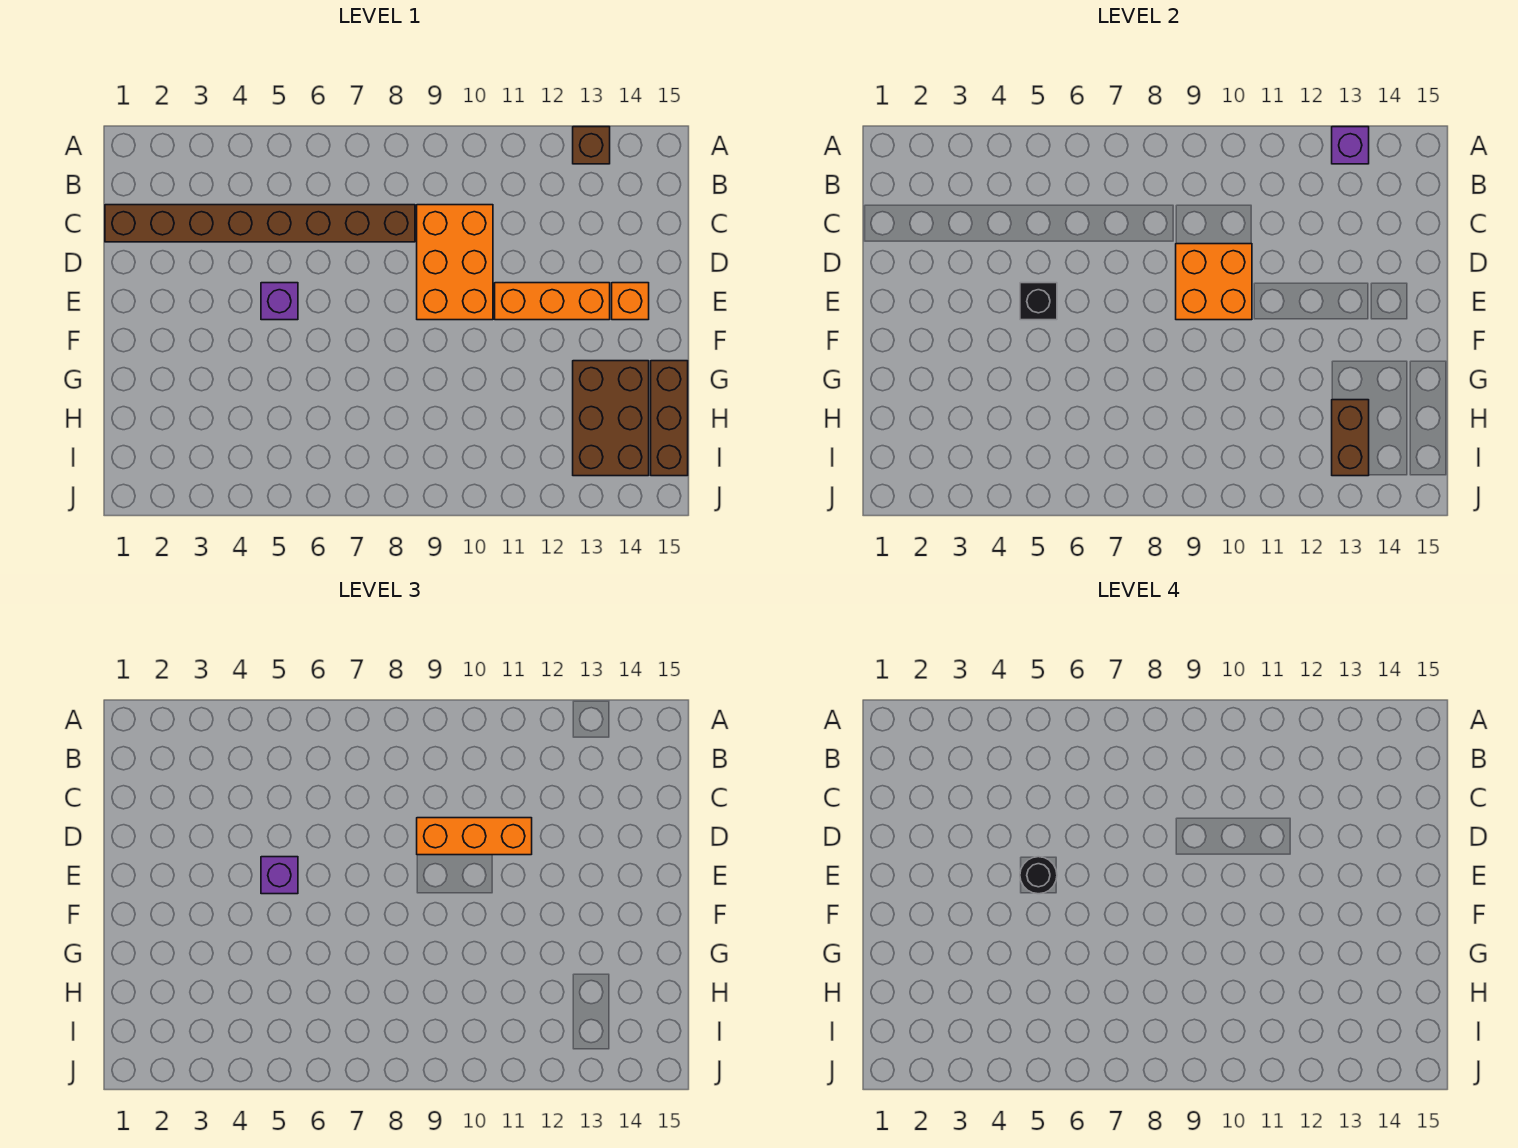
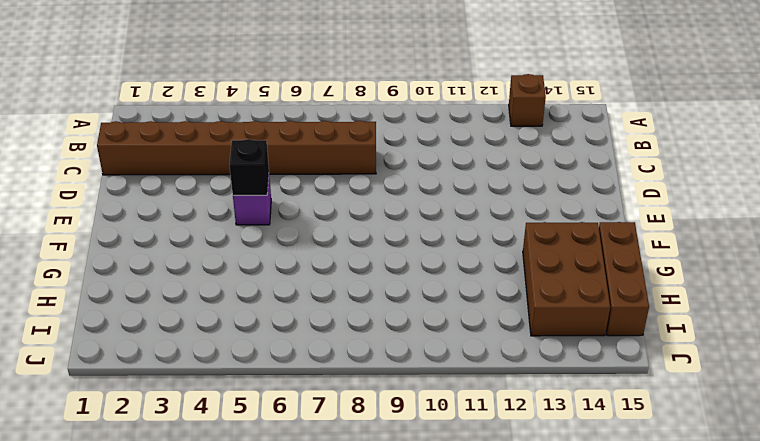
none -> orange 2x3 brick [417,205,493,320]
none -> orange 1x3 brick [495,283,610,320]
none -> orange 1x1 brick [612,283,649,320]

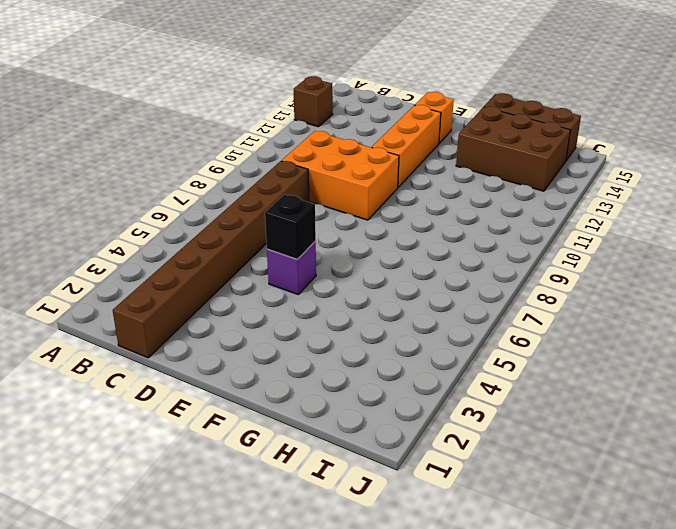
none -> purple 1x1 brick [1332,127,1369,164]
none -> orange 2x2 brick [1176,244,1252,320]
none -> brown 1x2 brick [1332,400,1369,476]

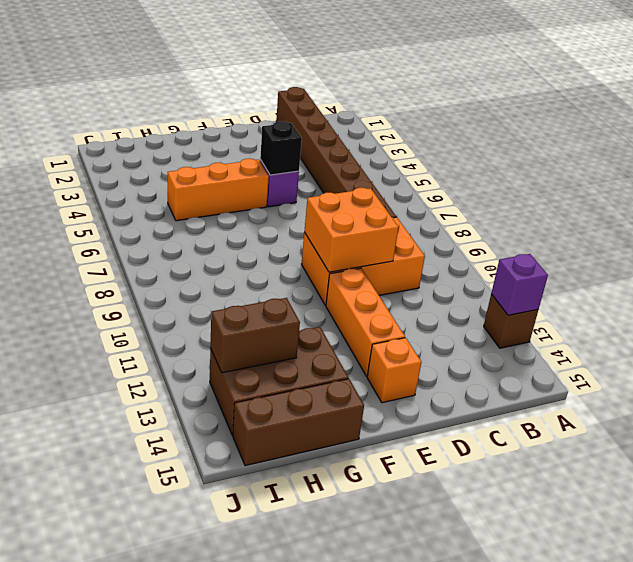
orange 1x3 brick [168,159,269,221] -> orange 1x3 brick turned to [417,818,532,855]
none -> purple 1x1 brick [261,857,298,894]
none -> black 1x1 round brick [1020,857,1057,894]

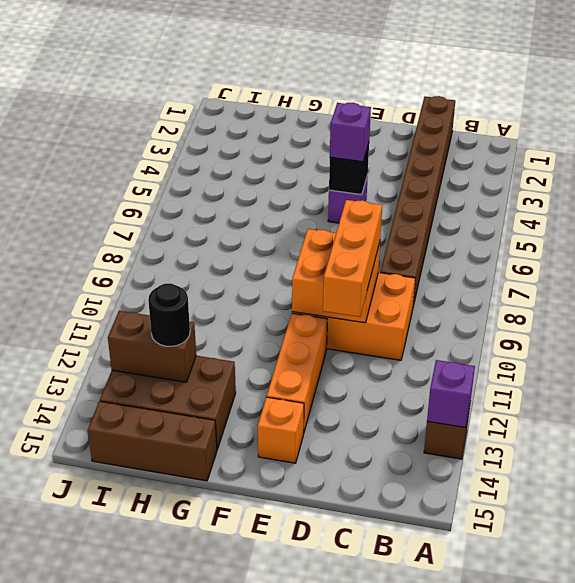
black 1x1 round brick [148,283,190,346] -> black 1x1 round brick moved to [1020,857,1057,894]

